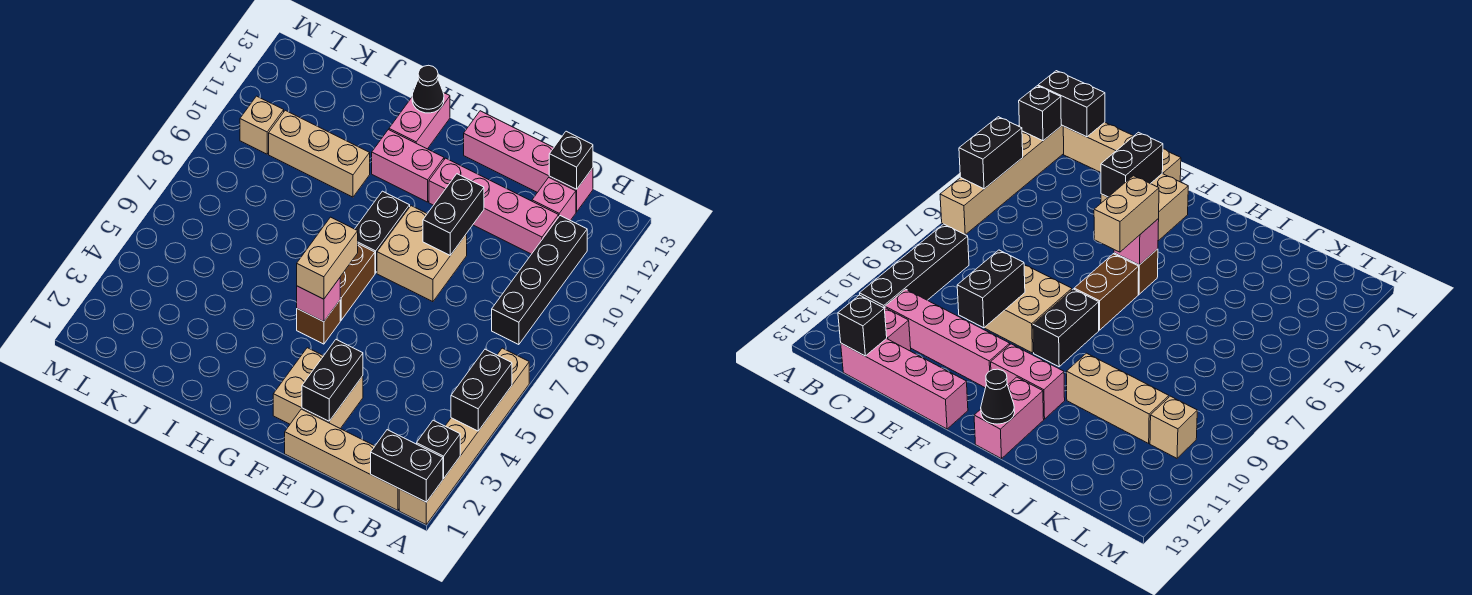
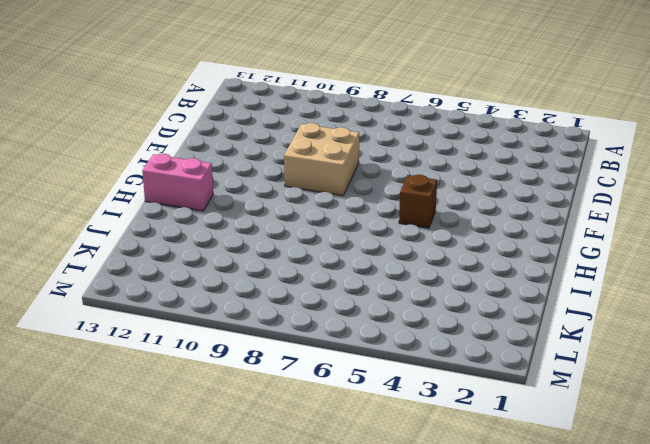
none -> tan 1x6 brick [399,348,529,524]
none -> tan 1x4 brick [285,409,399,510]
none -> black 1x4 brick [492,216,587,345]

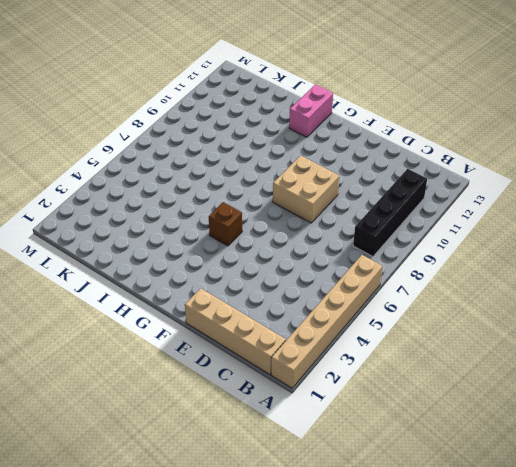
none -> pink 1x4 brick [429,158,559,254]
none -> pink 1x1 brick [532,178,576,220]
none -> pink 1x4 brick [464,111,593,212]

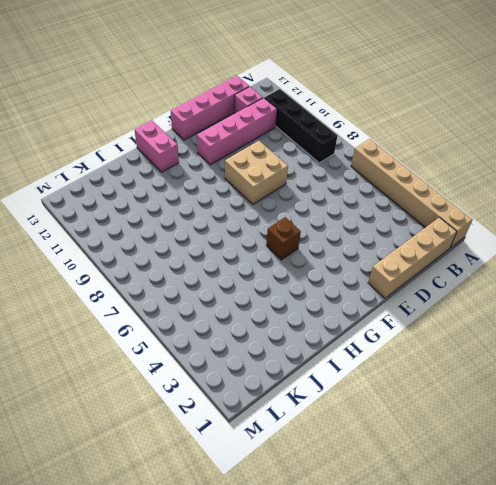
none -> tan 2x2 brick [273,348,363,429]
none -> brown 1x2 brick [340,244,375,320]
none -> black 1x2 brick [355,191,410,273]

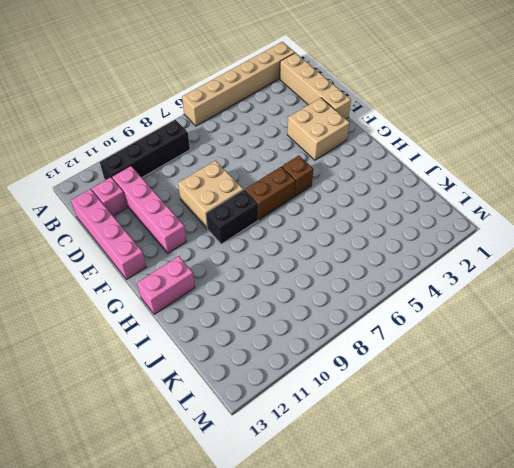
none -> pink 1x2 brick [372,130,444,202]
none -> tan 1x3 brick [269,110,370,197]
none -> tan 1x1 brick [240,96,284,154]

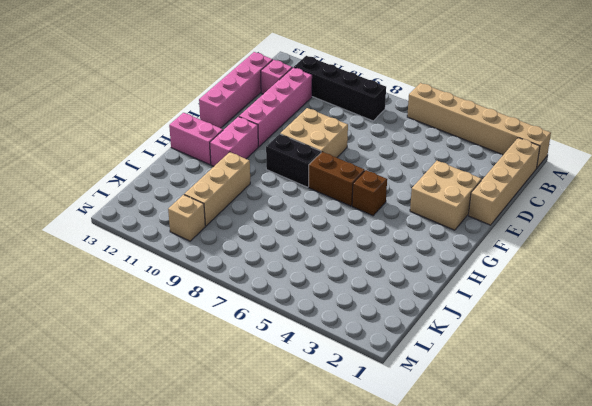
none -> black 1x2 brick [371,430,443,502]
none -> black 1x1 brick [417,420,460,478]
none -> black 1x2 brick [451,349,512,431]

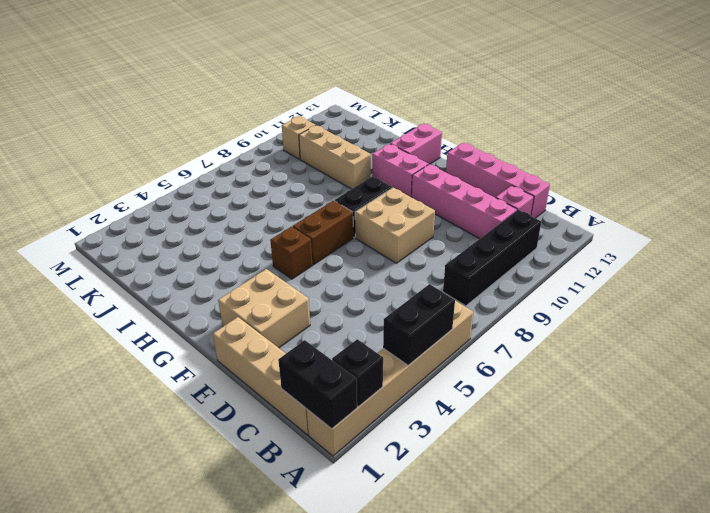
none -> black 1x1 brick [549,131,593,189]
none -> black 1x2 brick [302,340,363,421]
none -> black 1x2 brick [423,174,484,255]

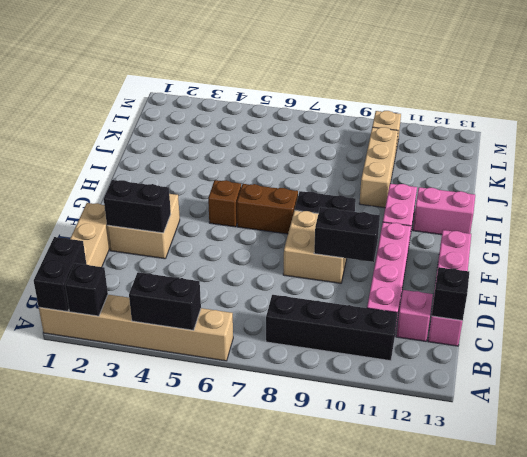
none -> pink 1x1 brick [297,278,340,322]
none -> black 1x1 cone [412,65,444,113]
none -> tan 1x2 brick [297,217,358,299]

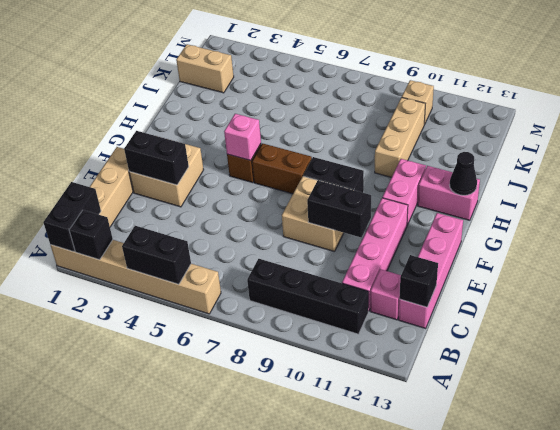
tan 1x2 brick [176,44,234,93] -> tan 1x2 brick moved to [297,217,358,299]

